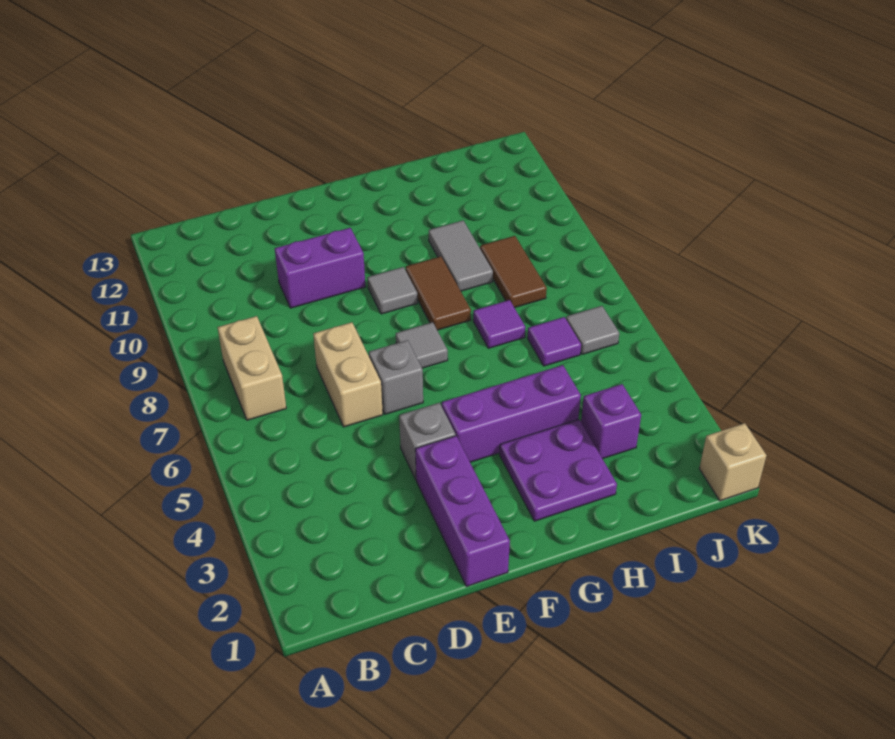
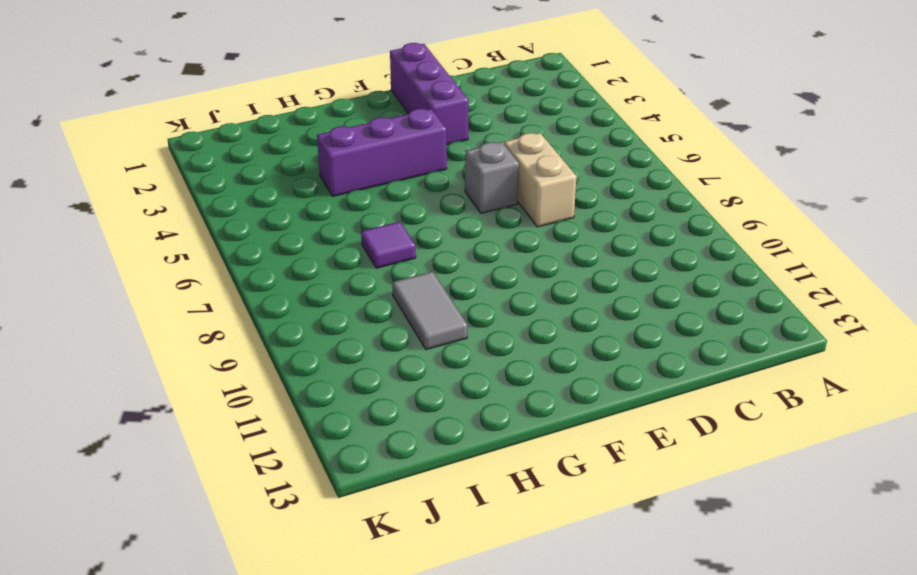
none -> tan 1x2 brick [217,316,286,420]
none -> purple 1x2 brick [275,228,366,308]
none -> grey 1x1 brick [399,403,456,479]

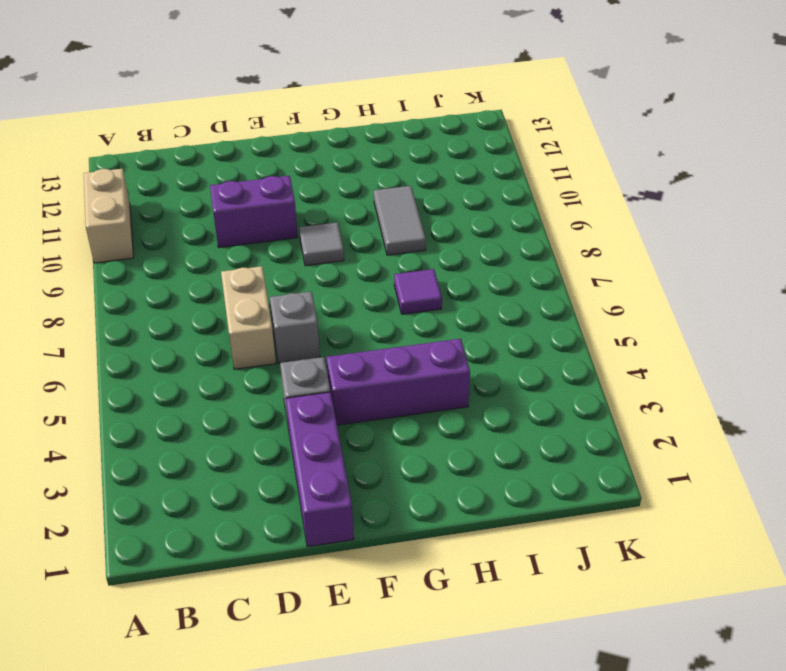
tan 1x2 brick [84,169,134,263] -> tan 1x2 brick moved to [217,316,286,420]
none -> grey 1x1 tile [396,322,448,368]
none -> purple 2x2 plate [499,419,617,521]
none -> brown 1x2 tile [406,257,471,330]

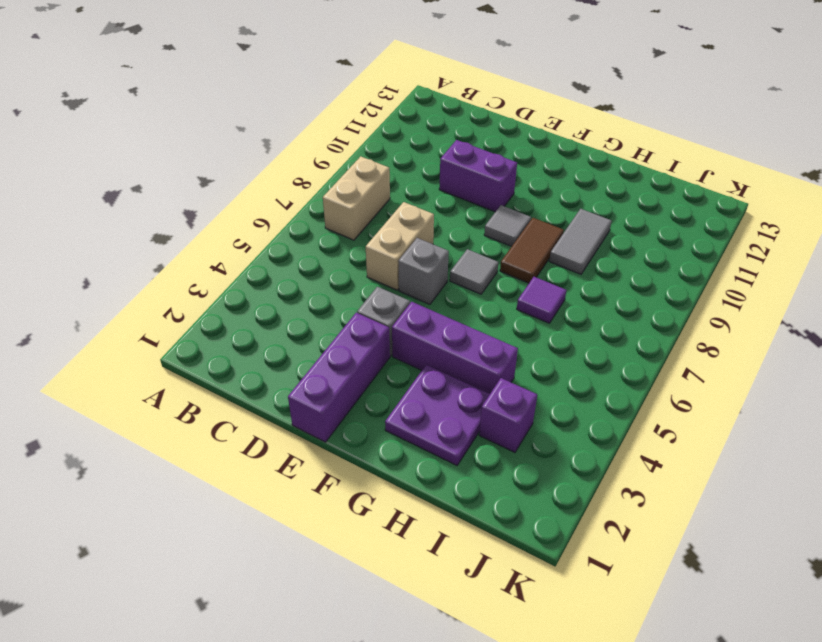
none -> purple 1x1 tile [528,317,581,366]
none -> brown 1x2 tile [480,236,547,308]
none -> grey 1x1 tile [566,306,619,354]

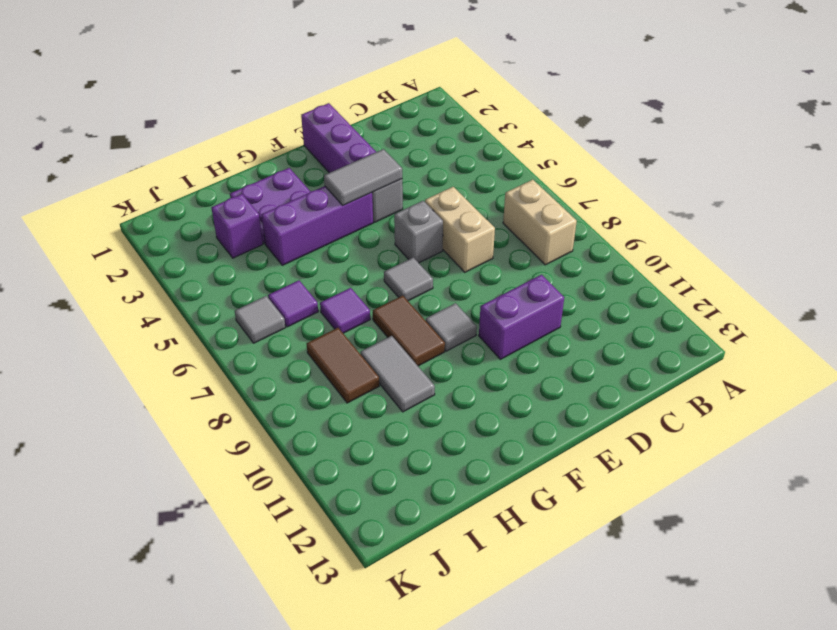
grey 1x2 tile [324,149,402,205] -> none
none -> tan 1x1 brick [699,423,766,501]

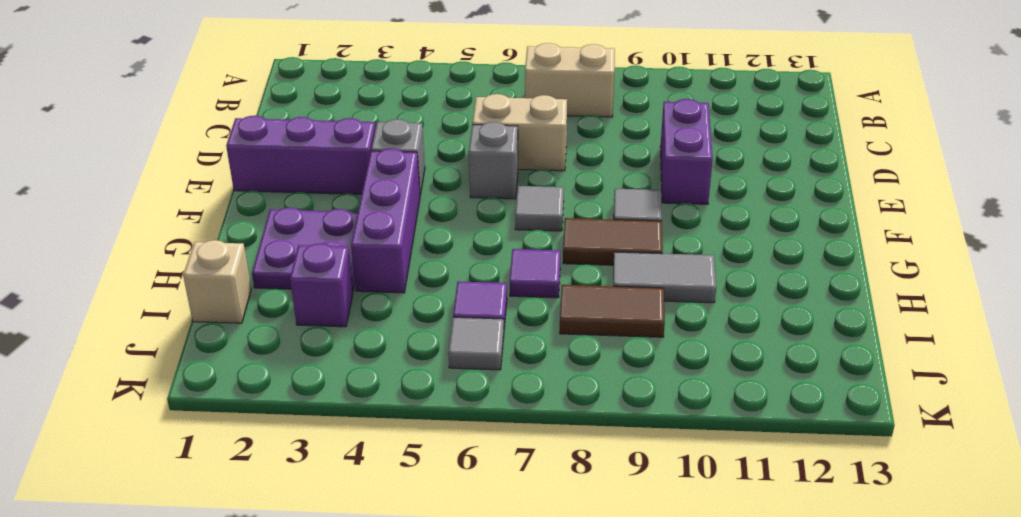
tan 1x1 brick [183,240,251,323] -> tan 1x1 brick moved to [699,423,766,501]

